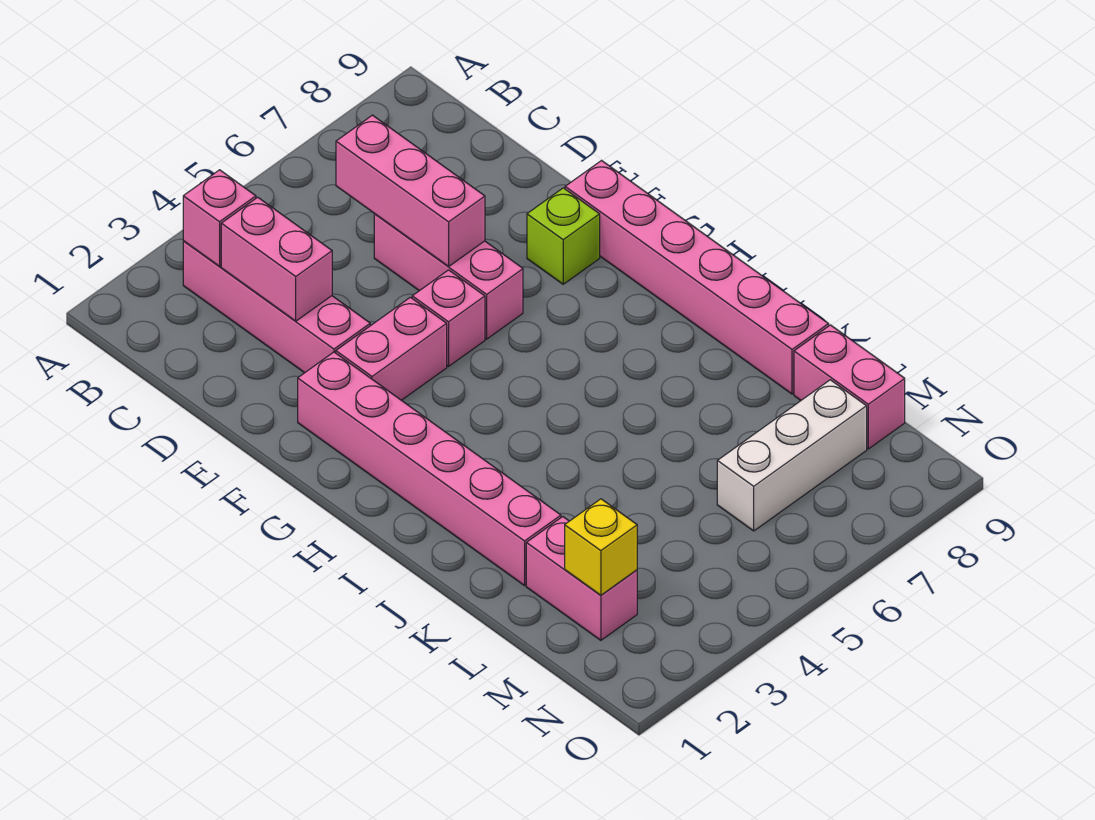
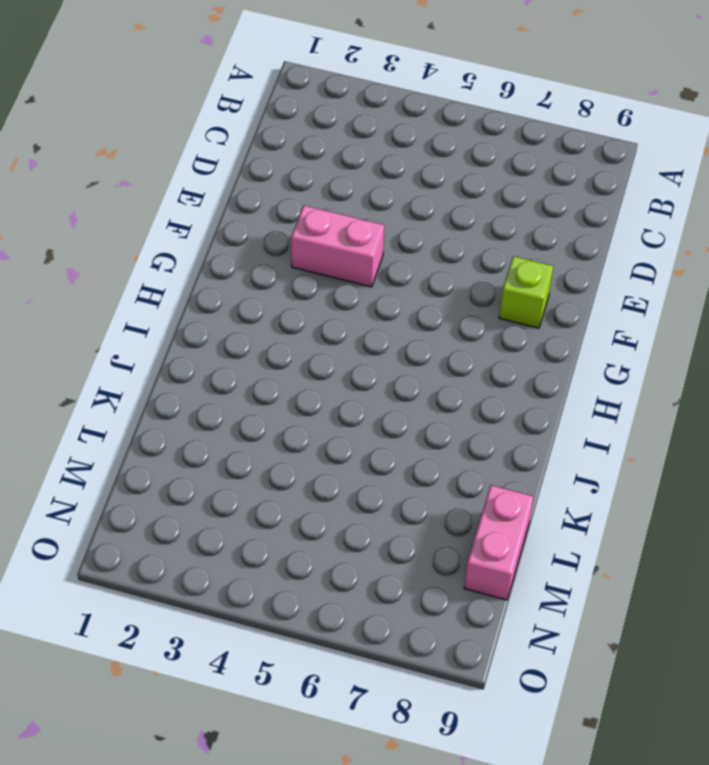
none -> pink 1x4 brick [183,241,370,373]
none -> pink 1x3 brick [374,214,523,339]
none -> pink 1x6 brick [298,352,561,586]

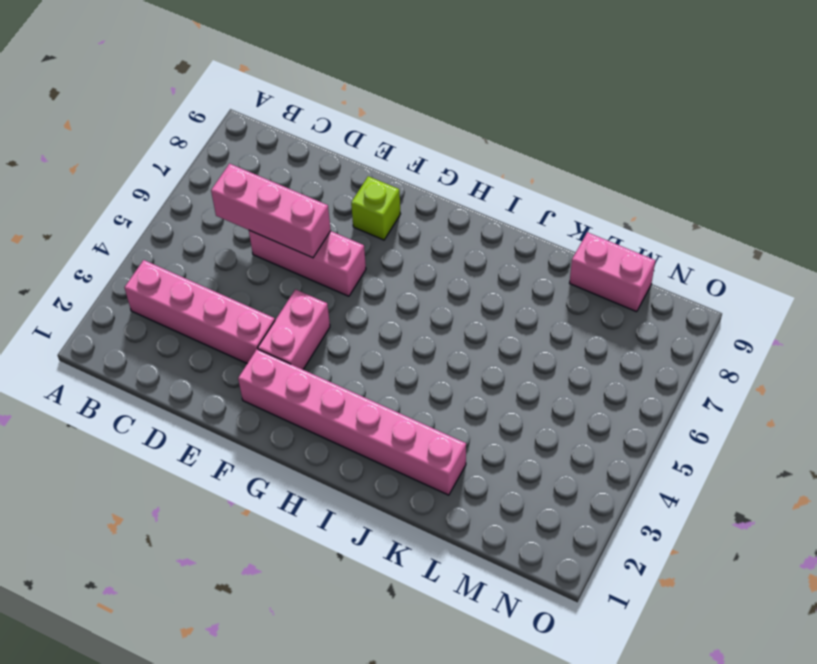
none -> pink 1x1 brick [412,270,485,366]
none -> pink 1x6 brick [565,161,829,394]
none -> pink 1x2 brick [526,517,637,640]

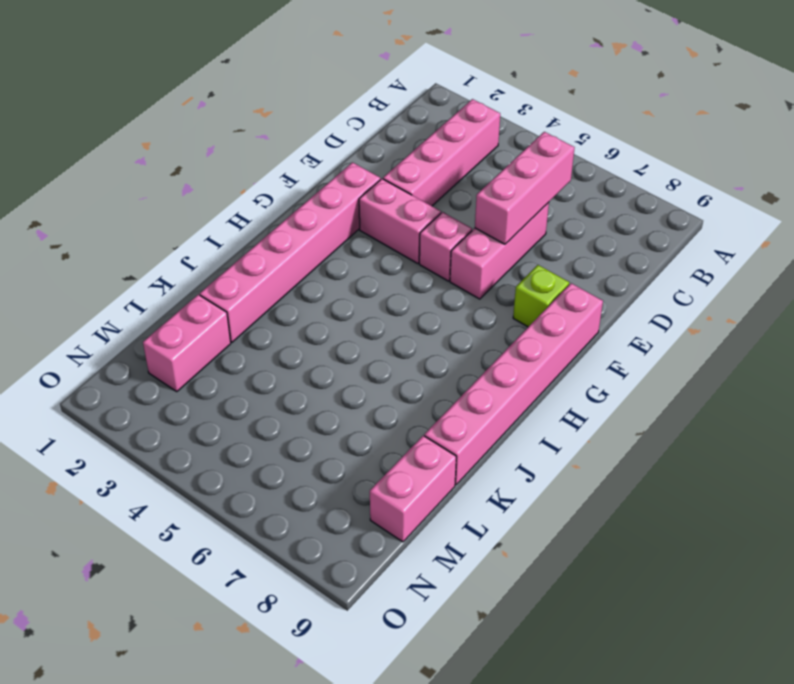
none -> white 1x3 brick [717,380,867,531]
none -> pink 1x1 brick [183,170,256,266]
none -> pink 1x2 brick [221,197,332,321]

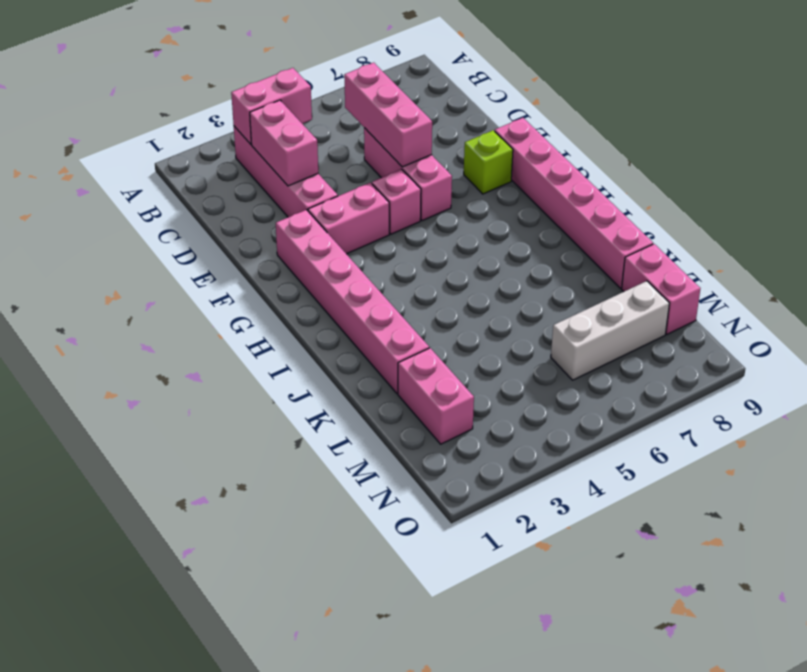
pink 1x2 brick [231,68,312,144] -> pink 1x1 brick [183,170,256,266]
none -> yellow 1x1 brick [565,499,637,595]

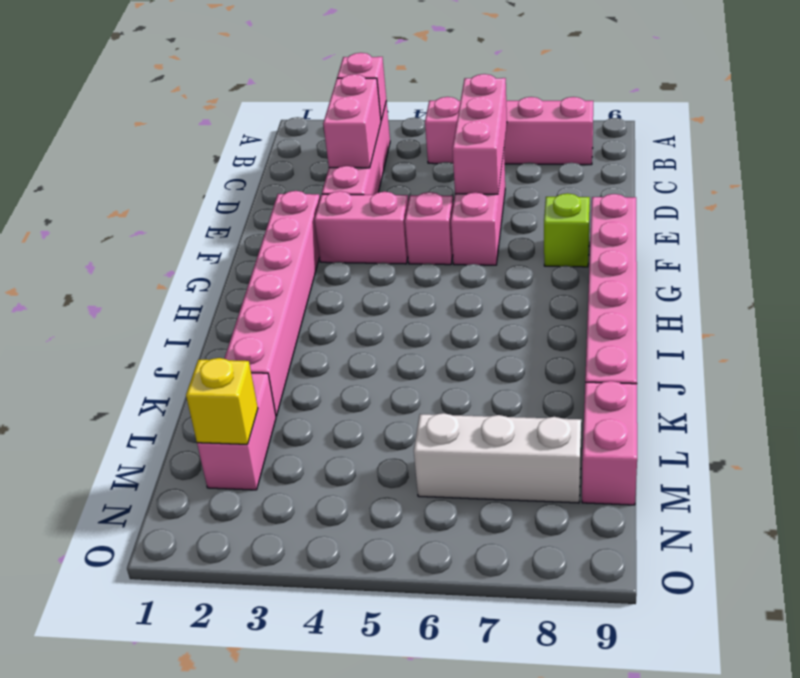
pink 1x4 brick [425,97,593,165] -> none

